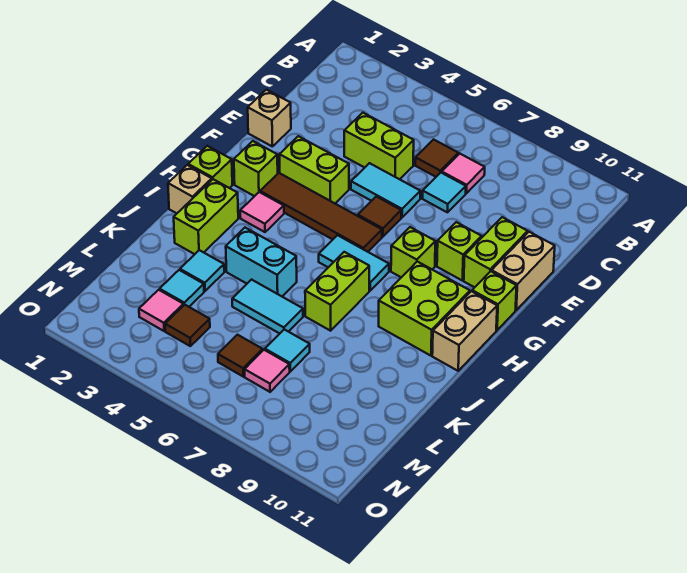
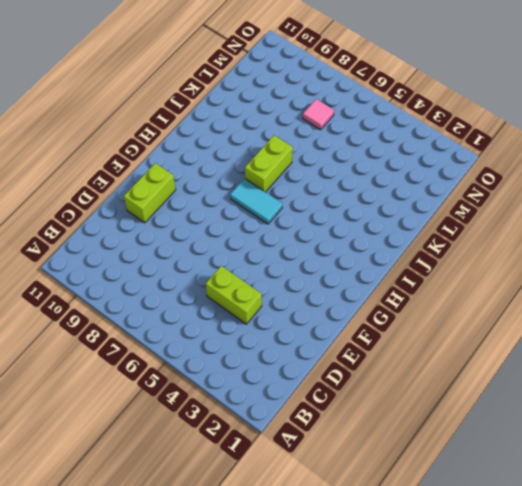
none -> brown 1x1 tile [415,140,458,177]
none -> pink 1x1 tile [442,154,485,193]
none -> cyan 1x1 tile [423,173,466,212]
none -> tan 1x1 brick [248,90,291,147]

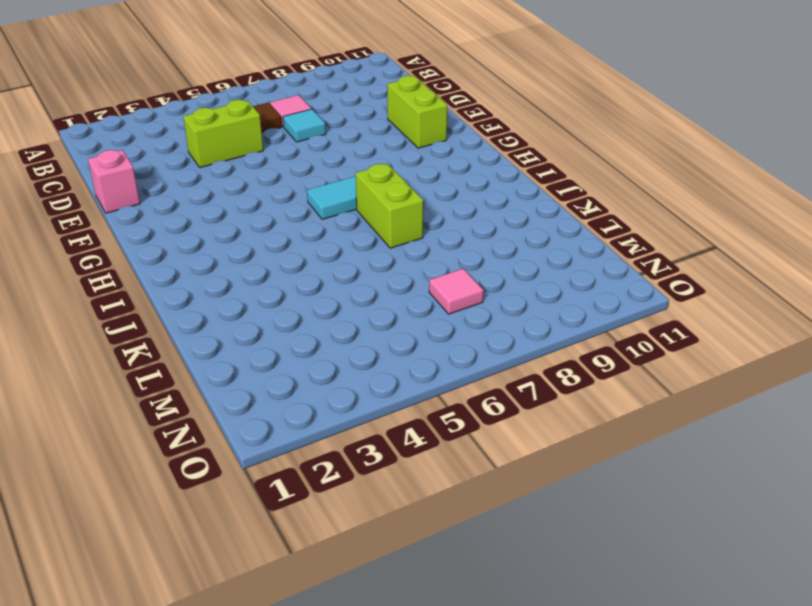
pink 1x1 brick [88,150,140,213] -> tan 1x1 brick [248,90,291,147]
none -> cyan 1x2 tile [351,163,420,217]
none -> tan 1x2 brick [492,232,555,310]
none -> lime 1x2 brick [280,136,349,203]
none -> brown 1x1 tile [358,196,401,237]

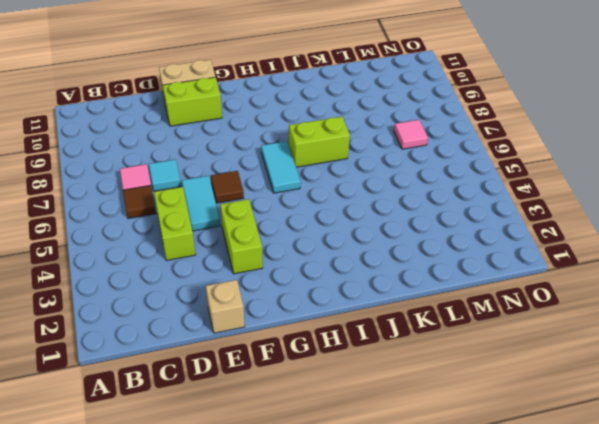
none -> lime 1x1 brick [437,222,482,280]
none -> lime 1x1 brick [234,141,278,196]
none -> brown 1x4 tile [260,173,382,252]
none -> lime 1x1 brick [391,227,435,277]

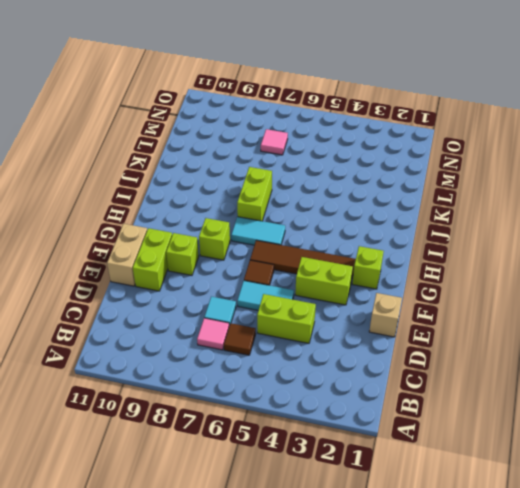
none -> lime 1x1 brick [472,271,517,330]
none -> lime 1x1 brick [188,146,232,188]
none -> pink 1x1 tile [240,192,284,232]
none -> lime 2x2 brick [379,262,470,356]

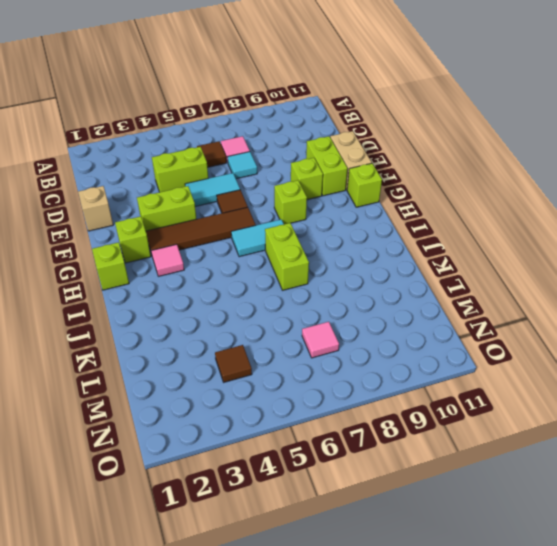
none -> lime 2x2 brick [379,262,470,356]
none -> tan 1x2 brick [432,291,497,371]
none -> tan 1x1 brick [168,165,212,213]
none -> lime 1x2 brick [174,179,238,254]

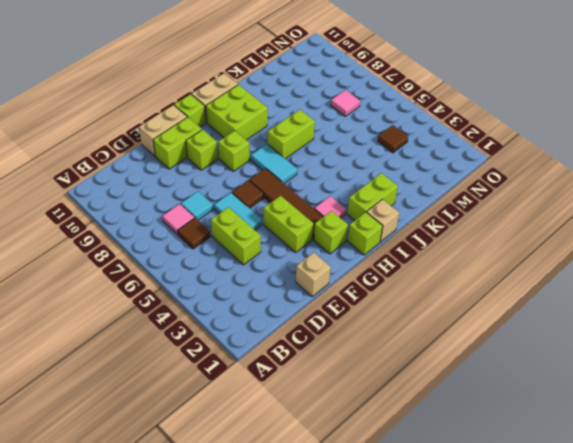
none -> cyan 1x2 brick [226,228,297,296]
none -> cyan 1x1 tile [180,250,224,291]
none -> cyan 1x2 tile [232,280,303,334]
none -> cyan 1x1 tile [160,270,204,307]

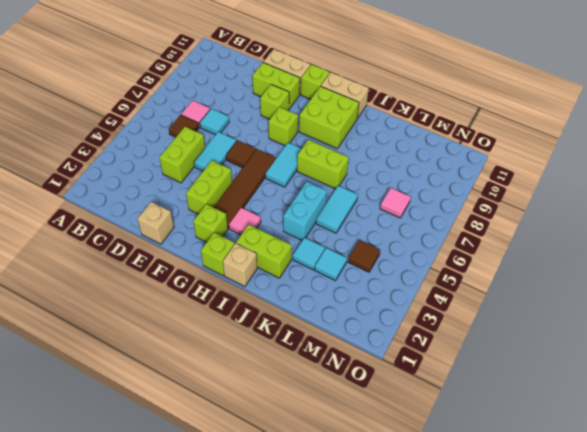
none -> cyan 1x1 tile [265,329,310,371]
none -> pink 1x1 tile [139,290,183,331]
none -> brown 1x1 tile [218,335,263,377]

